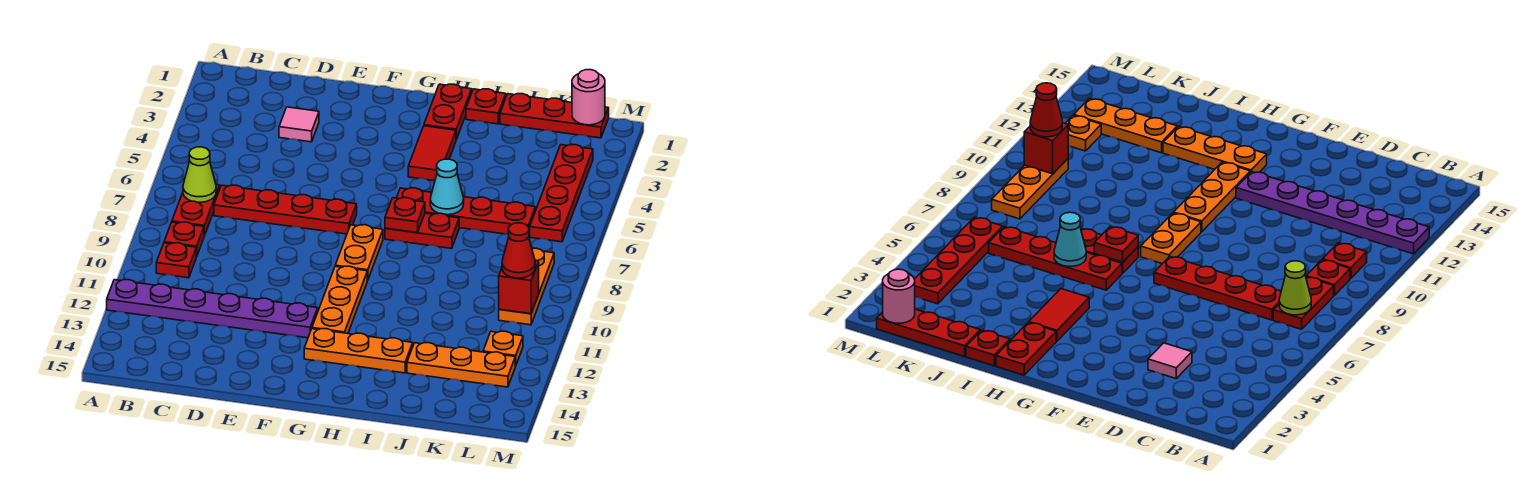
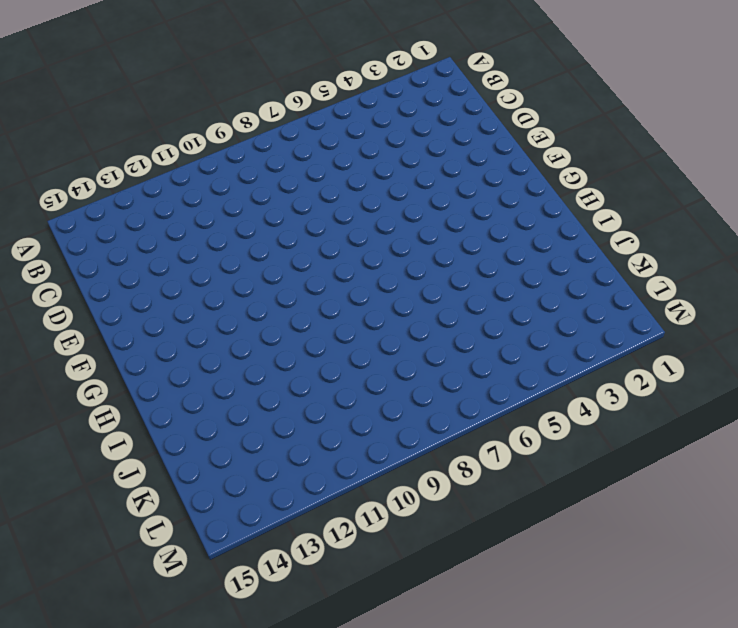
none -> purple 1x6 plate [107,280,318,338]
none -> red 1x2 plate [172,185,220,236]
none -> red 1x1 plate [164,222,204,257]

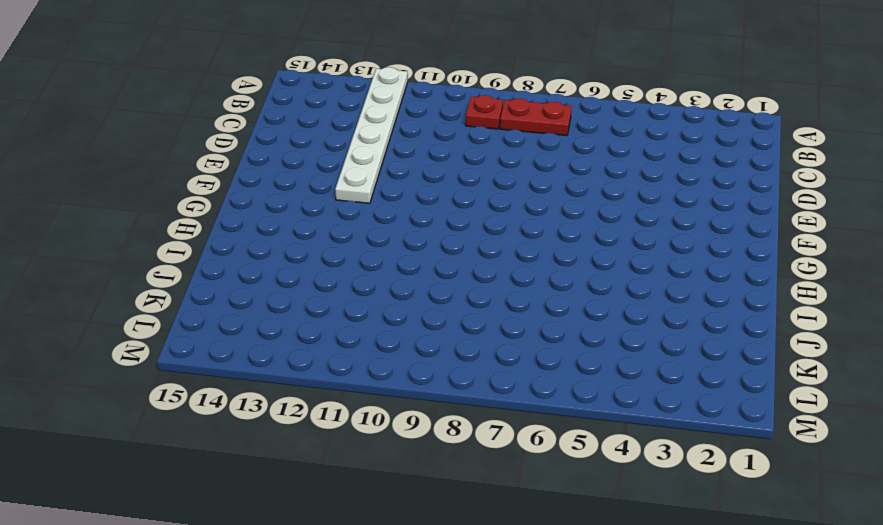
white 1x6 plate [335,67,408,203] -> purple 1x6 plate [107,280,318,338]
none -> red 1x1 plate [156,243,196,278]
none -> red 1x4 plate [214,185,357,234]
none -> pink 1x1 tile [279,107,319,142]

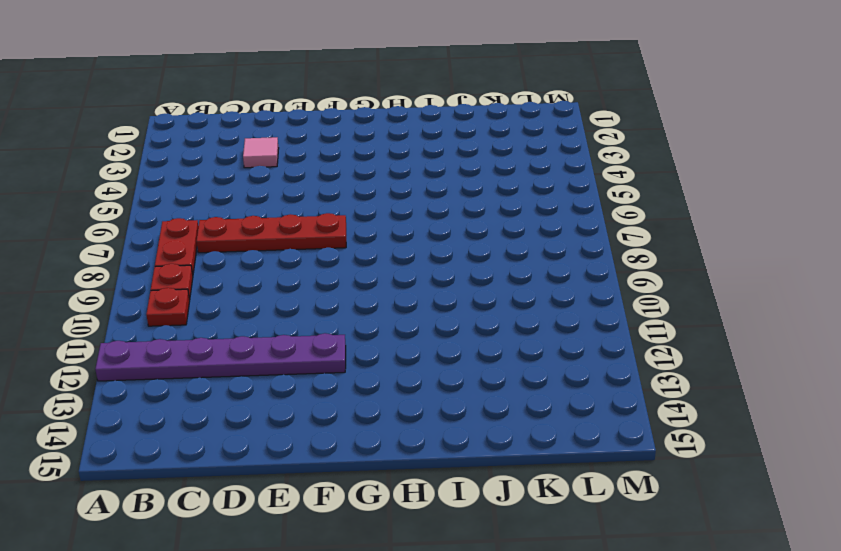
none -> orange 1x2 plate [335,225,383,281]
none -> orange 1x3 plate [312,266,367,334]
none -> orange 1x3 plate [304,329,413,373]

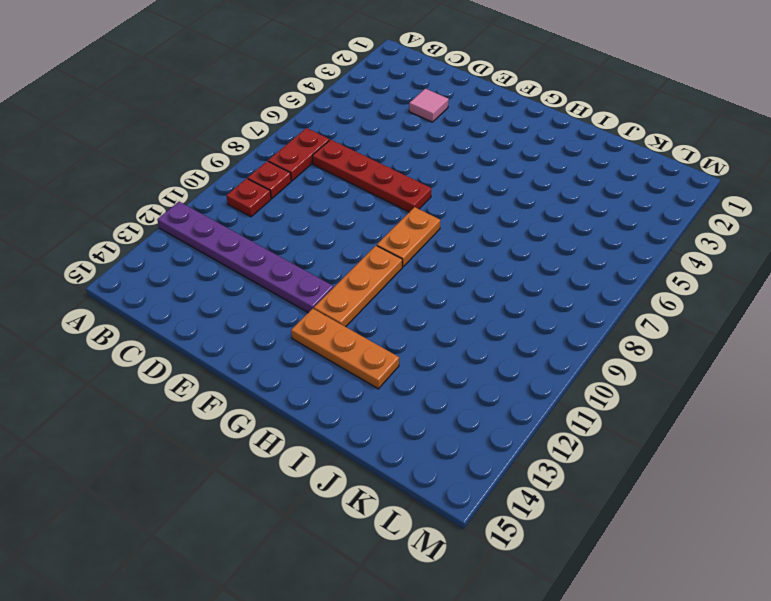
none -> red 1x2 plate [424,84,472,140]
none -> red 1x2 tile [408,126,456,181]
none -> red 1x4 plate [397,188,535,234]

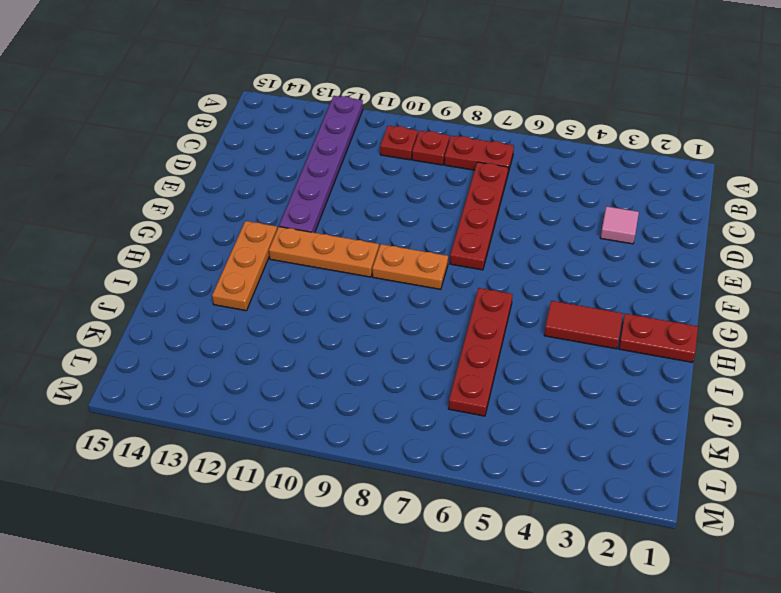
none -> red 1x2 plate [385,213,459,248]
none -> red 1x1 plate [466,89,506,124]
none -> red 1x3 plate [500,94,609,138]

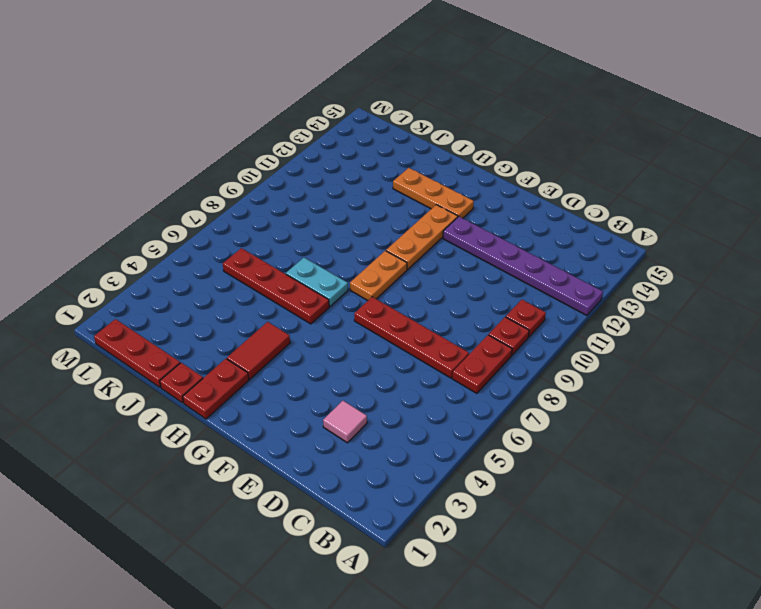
cyan 1x2 plate [286,258,348,306] -> red 1x2 plate [385,213,459,248]
none -> orange 1x3 plate [407,343,515,387]
none -> red 1x4 plate [530,145,593,242]
none -> orange 1x3 plate [499,248,554,325]

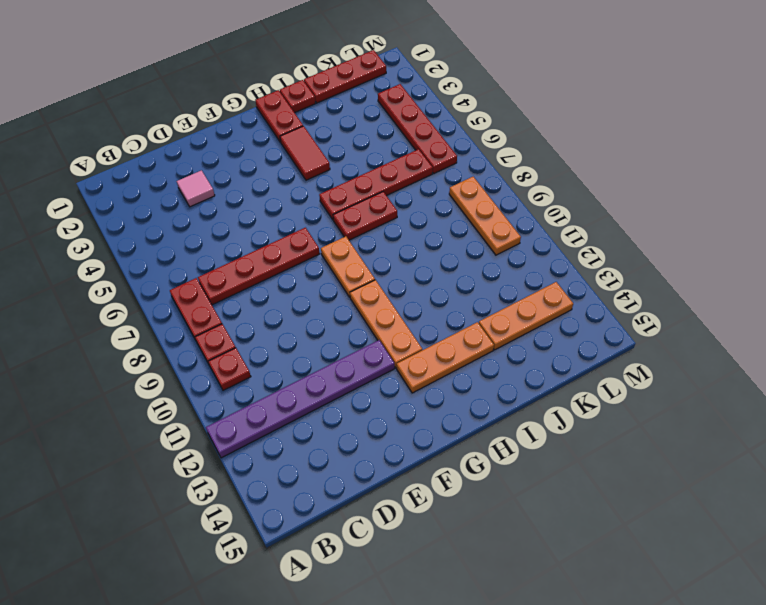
none -> orange 1x1 plate [483,331,523,366]
none -> lime 1x1 cone [183,147,216,202]
none -> red 1x1 plate [385,198,425,233]

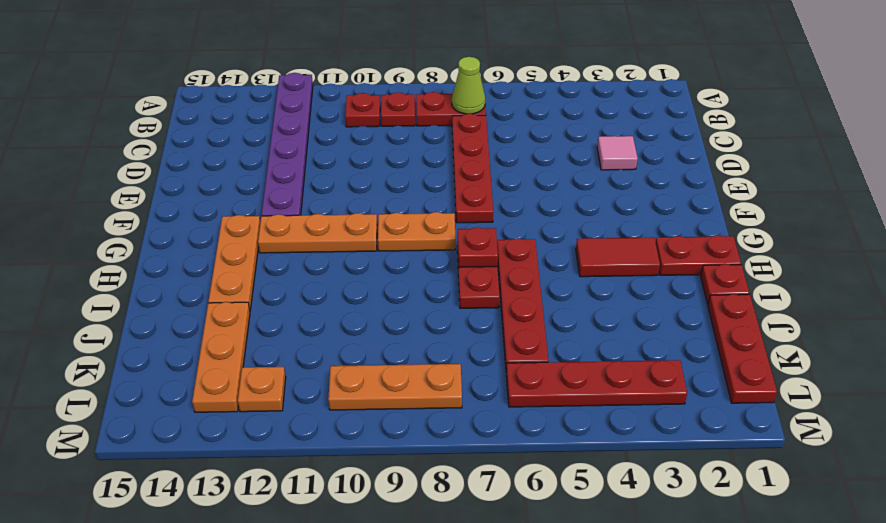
none -> cyan 1x1 cone [430,159,464,215]
none -> pink 1x1 round brick [572,70,605,125]
none -> red 1x1 brick [499,260,539,314]

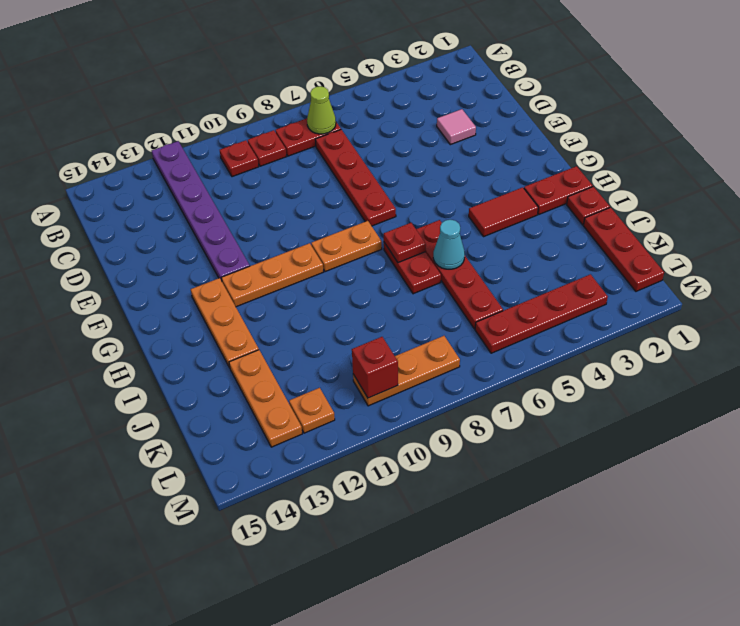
none -> pink 1x1 round brick [572,70,605,125]
none -> red 1x1 cone [502,223,535,278]

